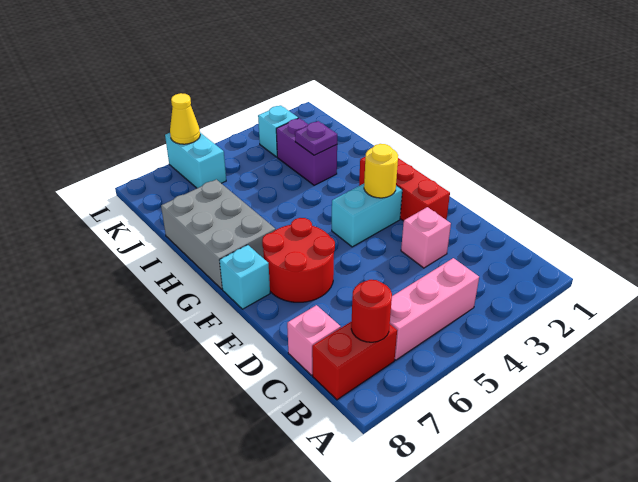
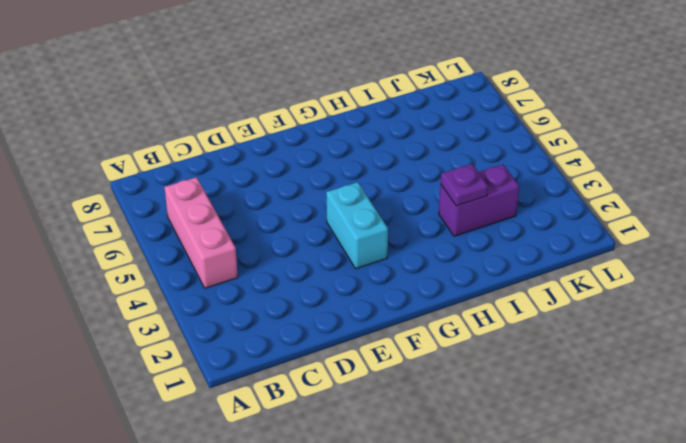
none -> red 1x2 brick [312,321,397,400]
none -> pink 1x1 brick [287,305,341,375]
none -> pink 1x1 brick [401,207,451,268]

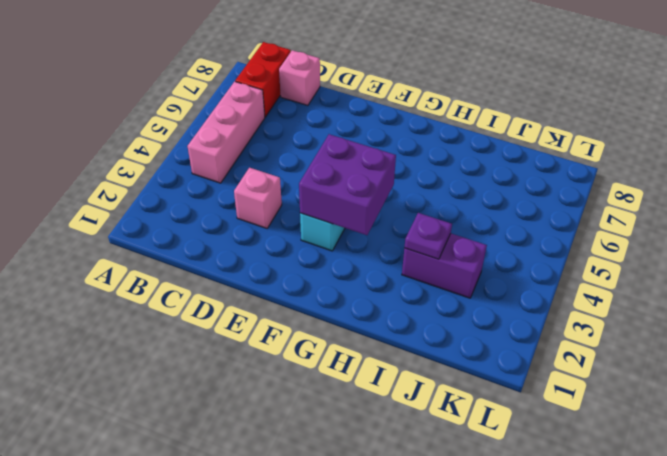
purple 2x2 brick [299,134,396,235] -> yellow 1x1 round brick [364,144,398,198]
none -> red 1x3 brick [359,157,450,221]
none -> red 2x2 round brick [262,218,335,302]
none -> cyan 1x1 brick [220,245,270,309]

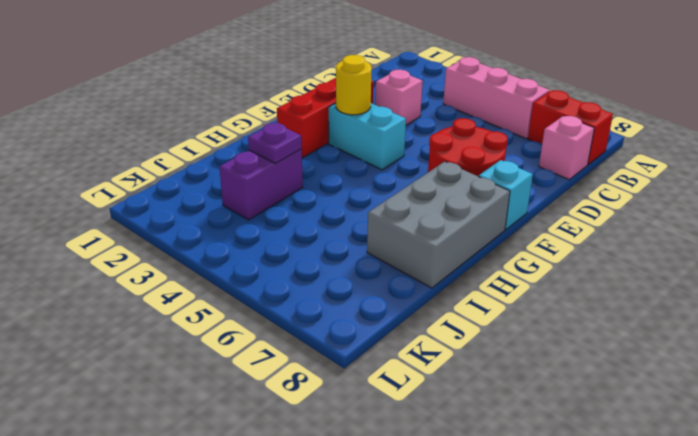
none -> cyan 1x1 brick [258,105,298,157]
none -> cyan 1x2 brick [165,133,226,188]
none -> red 1x1 round brick [351,280,392,342]

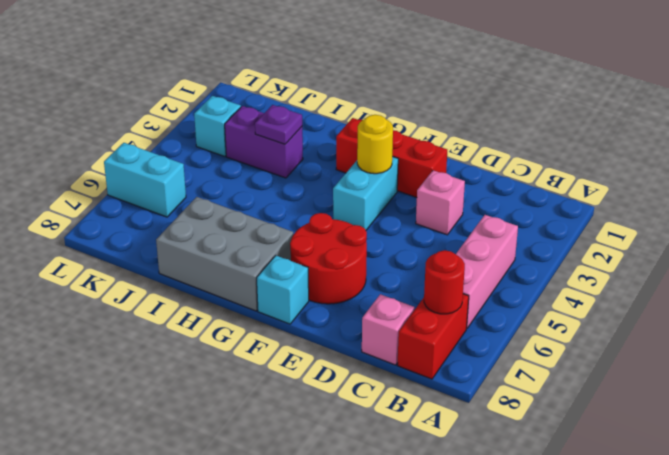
none -> yellow 1x1 cone [170,93,200,144]

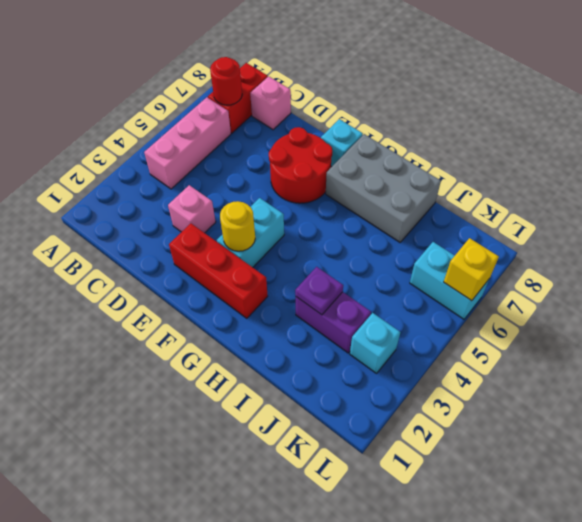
yellow 1x1 brick [444,238,499,301] -> yellow 1x1 cone [170,93,200,144]

